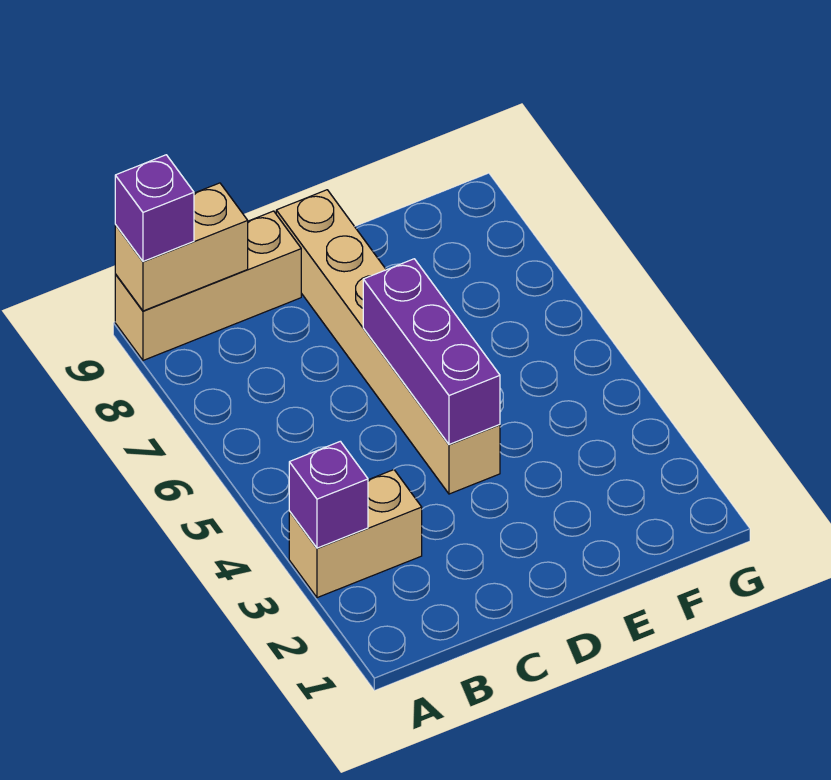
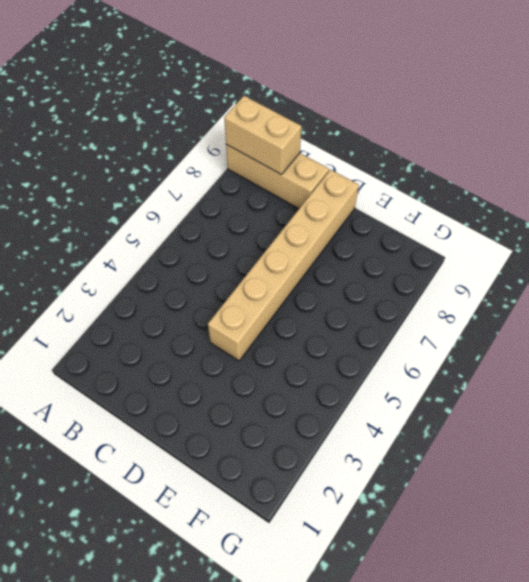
none -> tan 1x2 brick [289,470,422,598]
none -> purple 1x1 brick [289,441,368,548]

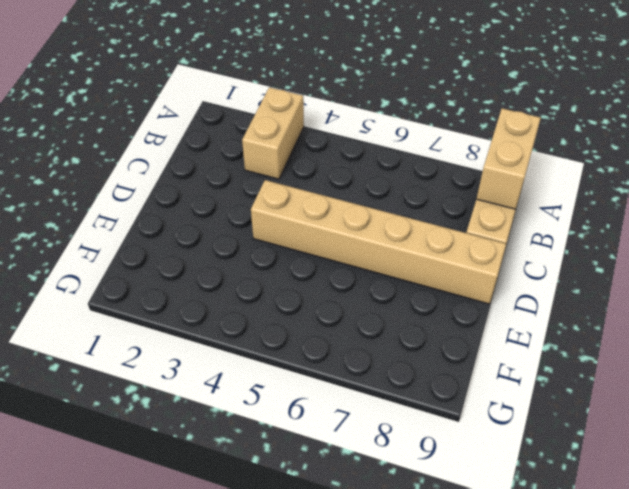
none -> purple 1x1 brick [289,441,368,548]
none -> purple 1x3 brick [363,259,500,444]

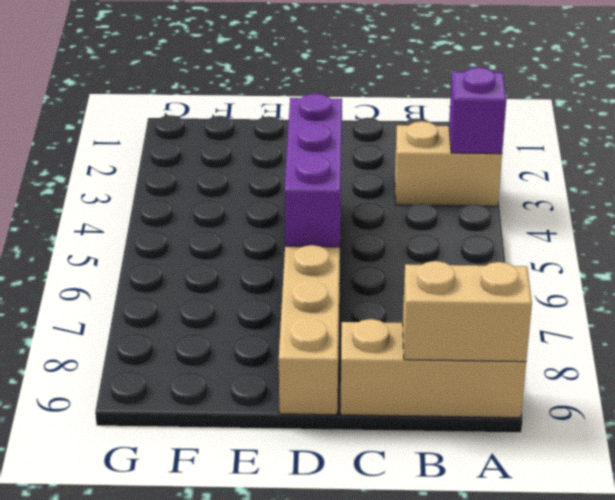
none -> purple 1x1 brick [115,155,194,261]

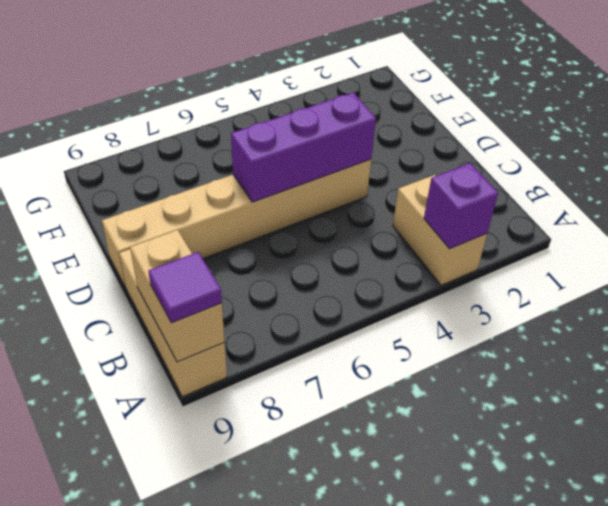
purple 1x1 tile [148,252,222,323] -> purple 1x1 brick [115,155,194,261]

